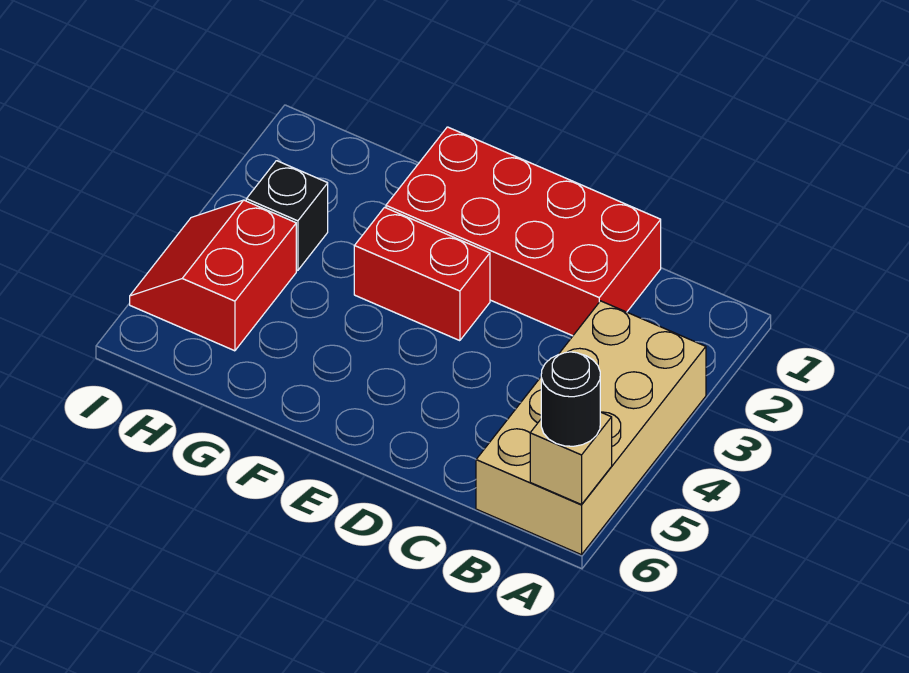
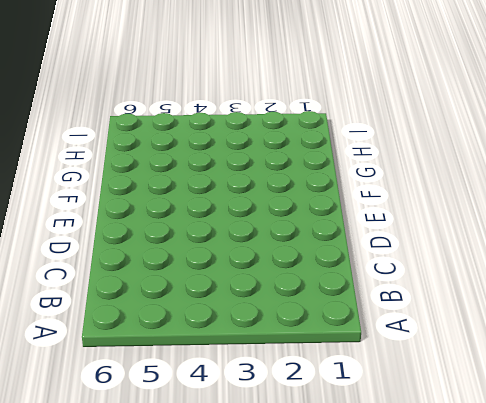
none -> tan 2x4 brick [476,301,706,555]
none -> red 2x4 brick [386,127,661,336]

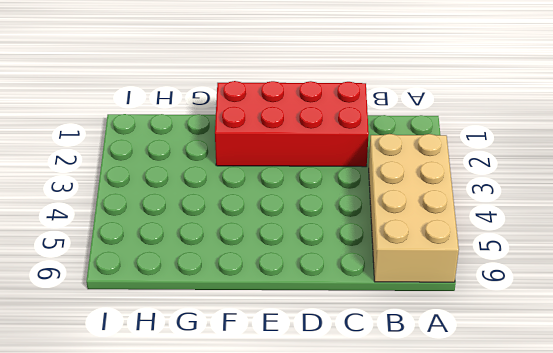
none -> red 1x2 brick [354,207,490,341]
none -> black 1x1 brick [246,161,328,270]

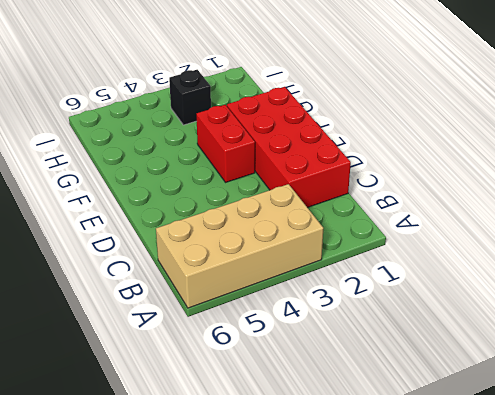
none -> red 2x2 slope [130,200,296,351]
none -> tan 1x1 brick [530,412,612,505]

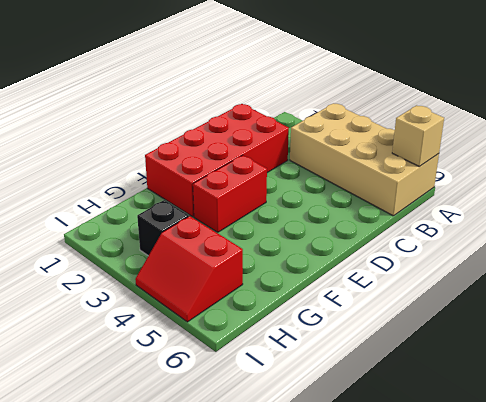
none -> black 1x1 round brick [541,352,600,446]

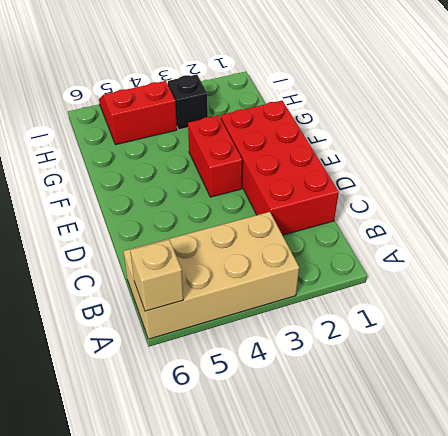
none -> black 1x1 round brick [541,352,600,446]

